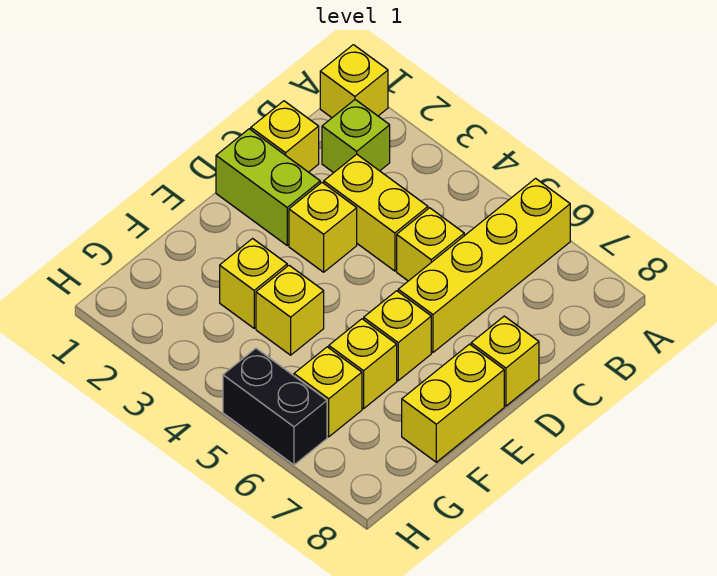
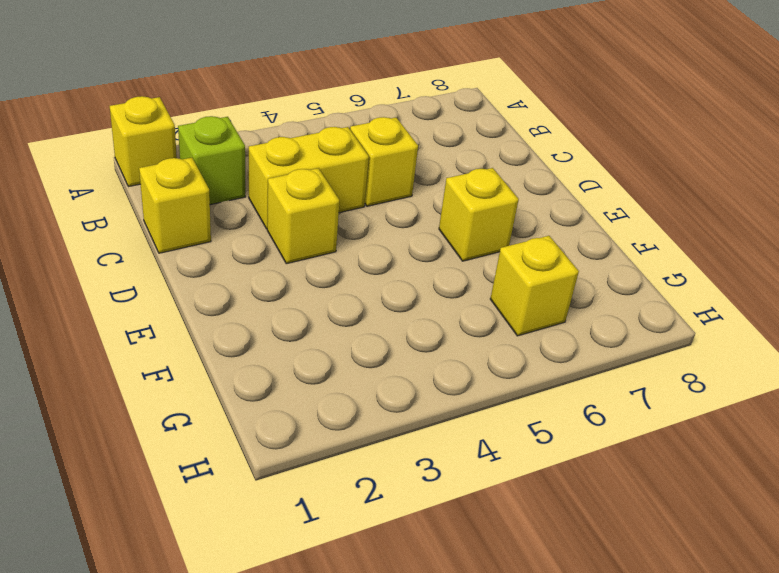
none -> yellow 1x4 brick [398,178,570,352]
none -> lime 1x2 brick [216,129,320,245]
none -> yellow 1x1 brick [471,316,539,406]

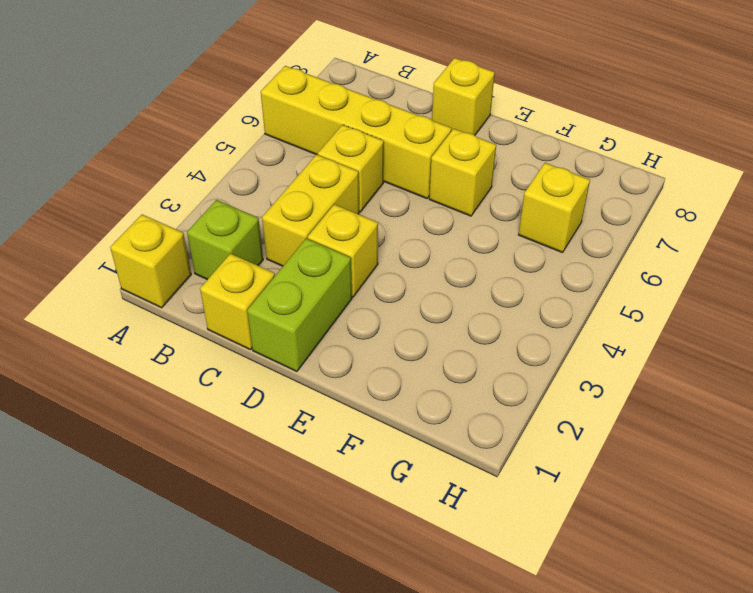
none -> yellow 1x2 brick [402,344,504,462]
none -> yellow 1x1 brick [220,239,287,328]
none -> yellow 1x1 brick [256,265,324,355]

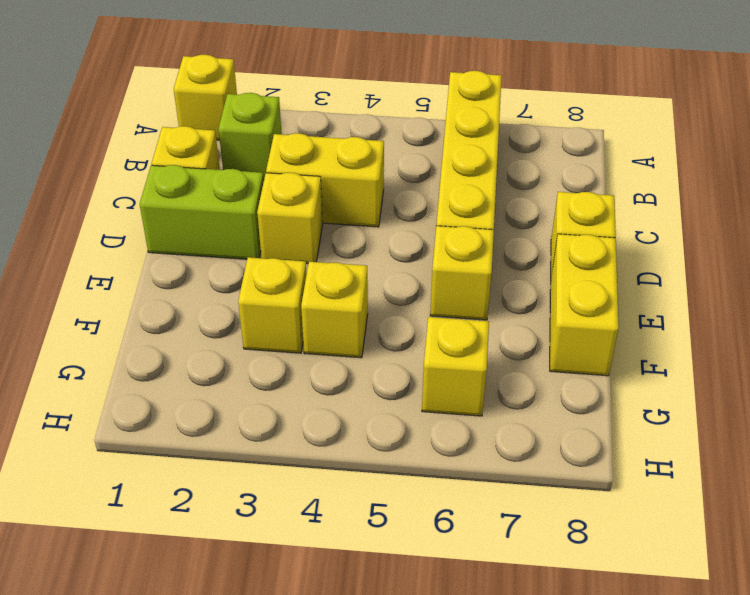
none -> yellow 1x1 brick [397,208,464,281]
none -> yellow 1x1 brick [329,319,397,409]
none -> black 1x2 brick [223,348,327,465]

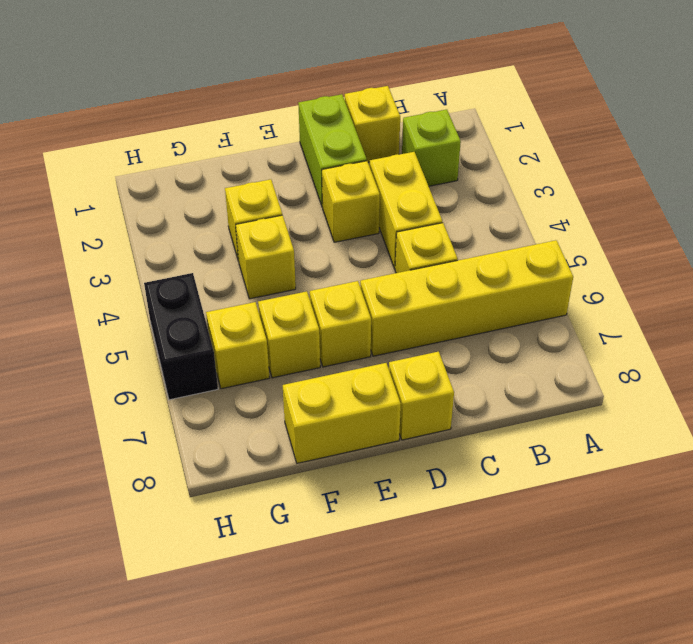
none -> yellow 1x1 brick [320,45,388,118]

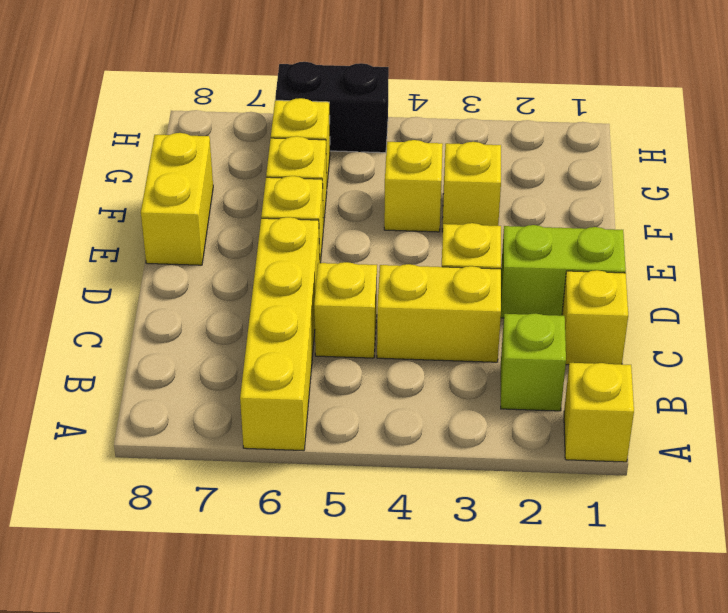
none -> yellow 1x1 brick [471,316,539,406]

